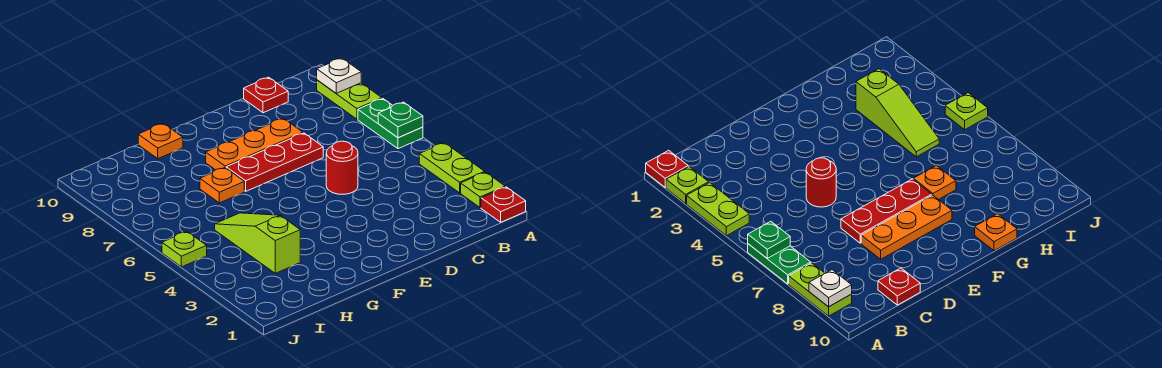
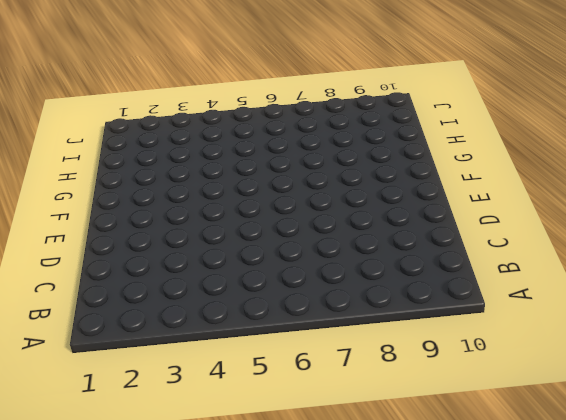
none -> red 1x1 plate [481,187,526,222]
none -> lime 1x1 plate [461,172,505,208]
none -> lime 1x2 plate [419,143,485,193]

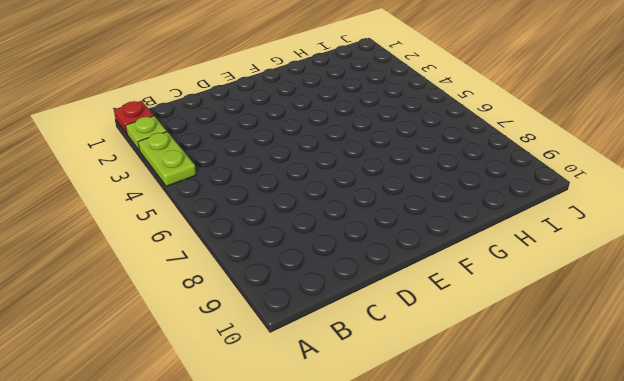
none -> green 1x2 plate [358,99,423,149]
none -> lime 1x2 plate [317,80,382,119]
none -> red 1x1 plate [244,77,288,113]

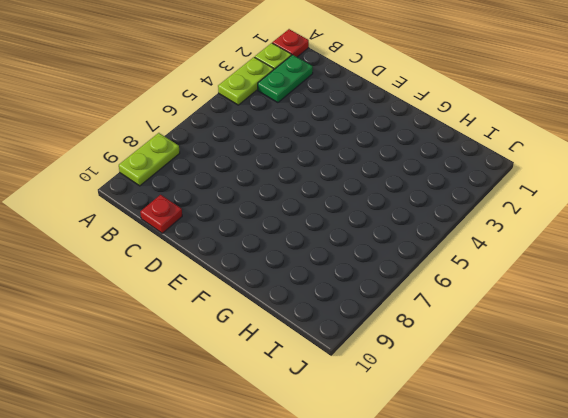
green 1x2 plate [258,55,313,103] -> green 1x2 plate moved to [358,99,423,149]
none -> red 1x1 round brick [326,141,358,194]
none -> red 1x3 plate [226,133,323,191]
none -> orange 1x3 plate [206,118,303,170]

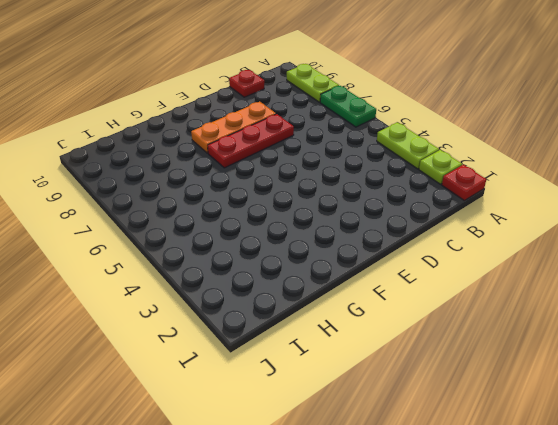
none -> red 1x1 round brick [326,141,358,194]
none -> orange 1x1 plate [200,168,244,203]
none -> orange 1x1 plate [138,123,183,159]

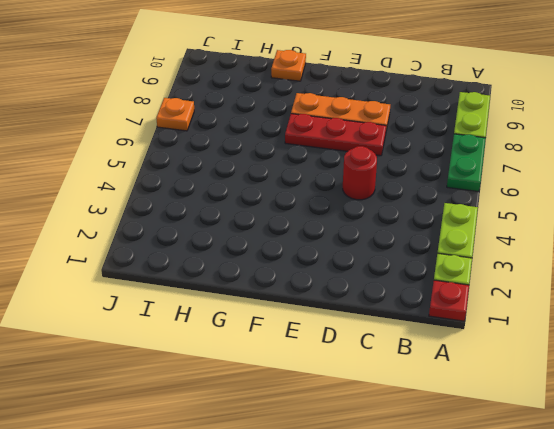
orange 1x1 plate [156,98,194,131] -> orange 1x1 plate moved to [200,168,244,203]
none -> red 1x1 plate [244,77,288,113]
none -> lime 1x3 slope [215,213,300,273]
none -> lime 1x1 plate [162,232,207,267]

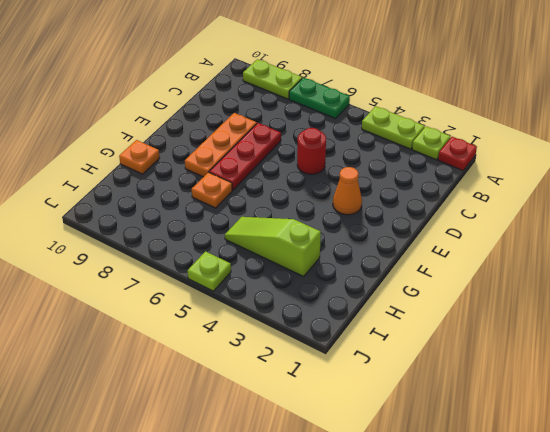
orange 1x1 cone [333,167,362,215] -> none
none -> red 1x1 plate [244,77,288,113]
none -> green 1x1 plate [378,102,423,138]
none -> white 1x1 plate [317,58,361,93]

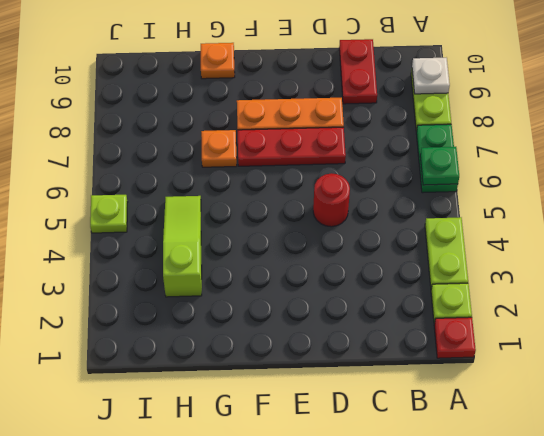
red 1x2 plate [339,39,377,104] -> red 1x1 plate [244,77,288,113]

